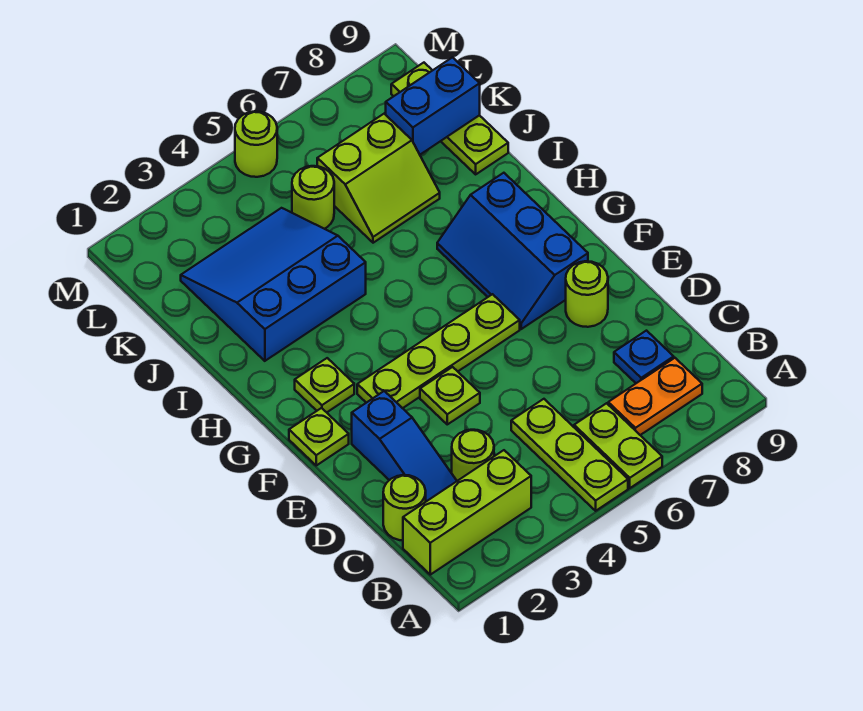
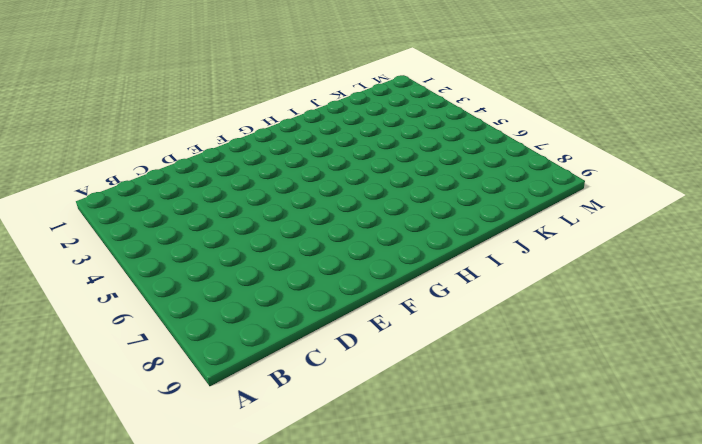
none -> lime 1x3 plate [511,399,628,511]
none -> lime 1x2 plate [574,403,662,488]
none -> lime 1x3 brick [403,450,531,575]

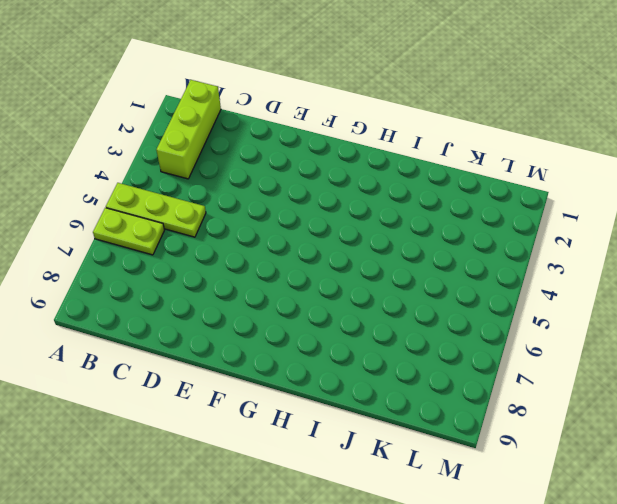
none -> orange 1x2 plate [608,358,702,435]
none -> lime 1x1 round brick [383,475,426,540]
none -> blue 1x3 slope [352,391,457,501]

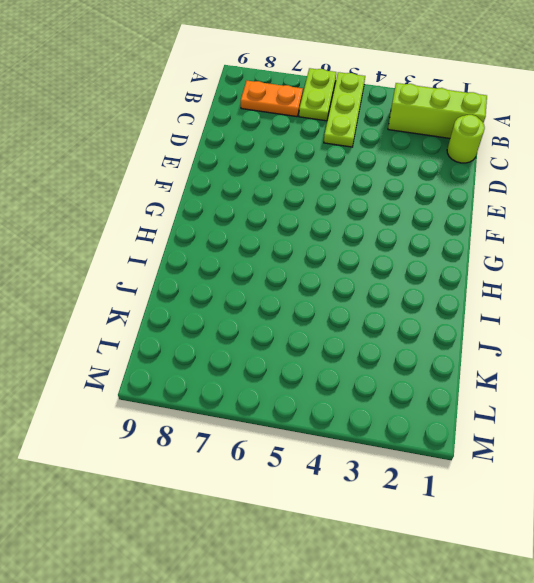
none -> blue 1x3 slope [352,391,457,501]
none -> lime 1x1 round brick [452,430,494,481]
none -> blue 1x1 plate [614,331,674,383]

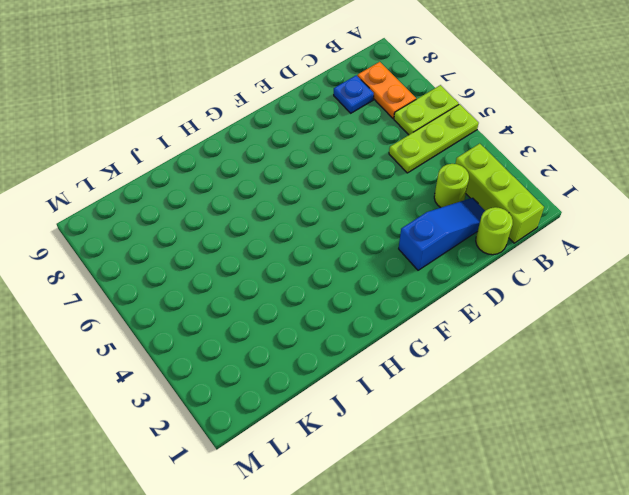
none -> lime 1x1 plate [420,367,480,424]
none -> lime 1x1 round brick [566,261,608,327]
none -> lime 1x1 plate [289,408,349,465]

